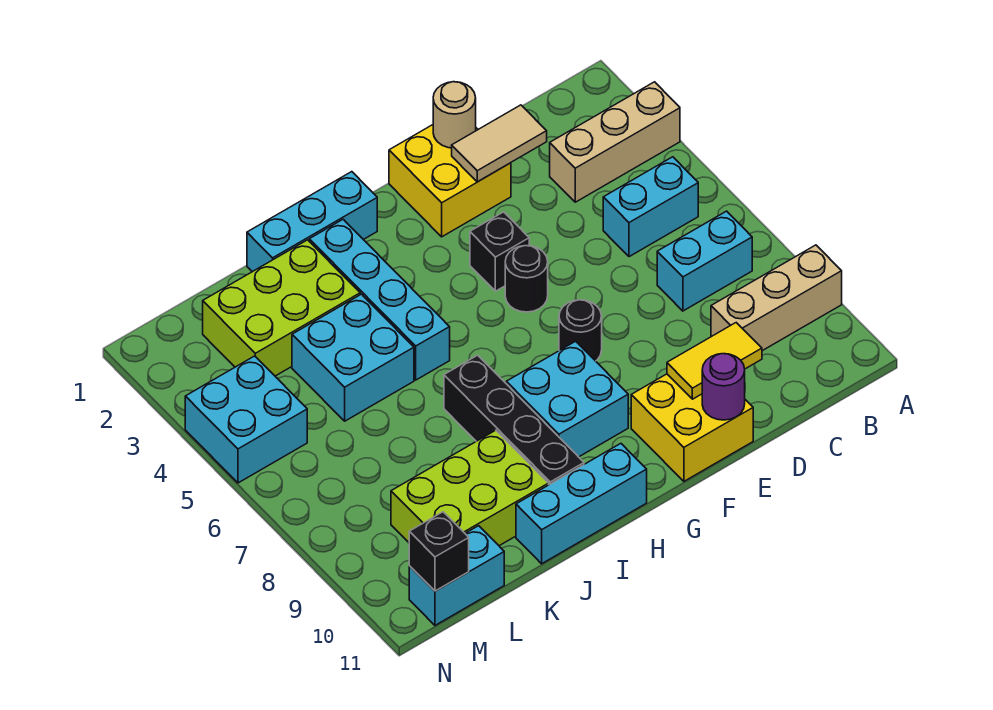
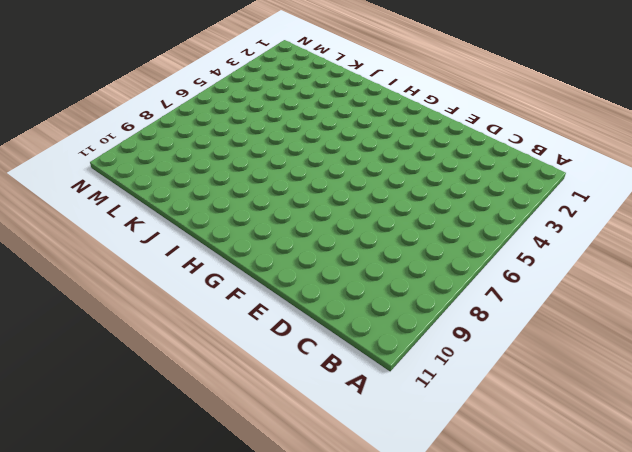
none -> tan 1x3 brick [550,82,680,202]
none -> tan 1x3 brick [711,245,842,351]
none -> cyan 1x2 brick [603,157,698,257]

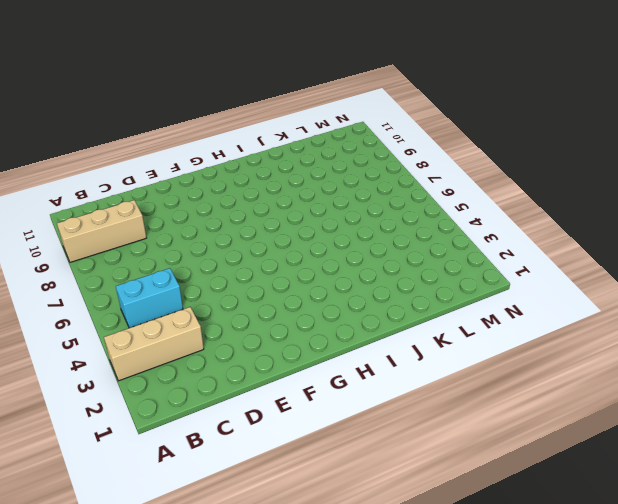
none -> cyan 1x2 brick [657,211,752,311]
none -> yellow 2x2 brick [389,125,511,237]
none -> yellow 2x2 brick [631,374,753,481]

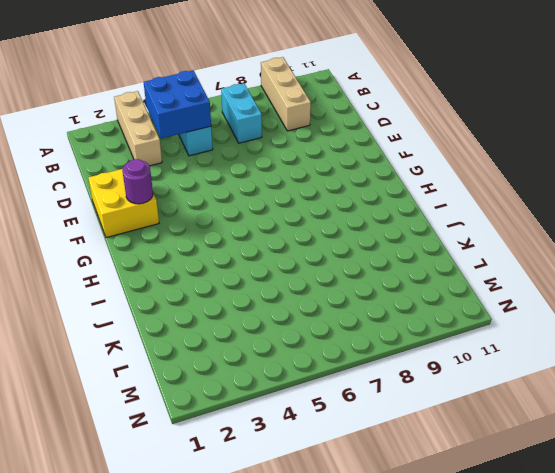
blue 2x2 brick [144,70,211,138] -> none
purple 1x1 round brick [122,159,153,204] -> purple 1x1 round brick moved to [702,354,745,420]
none -> yellow 2x2 brick [631,374,753,481]
none -> black 1x1 brick [470,212,529,291]
none -> black 1x1 round brick [505,246,548,312]

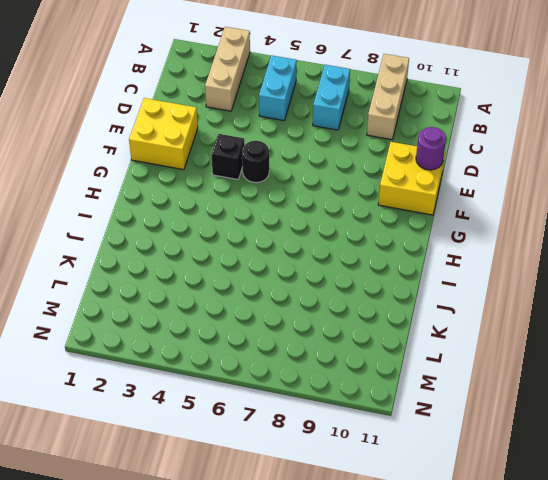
none -> black 1x1 round brick [559,300,602,361]
none -> cyan 2x2 brick [506,341,628,457]
none -> cyan 1x3 brick [247,172,377,272]

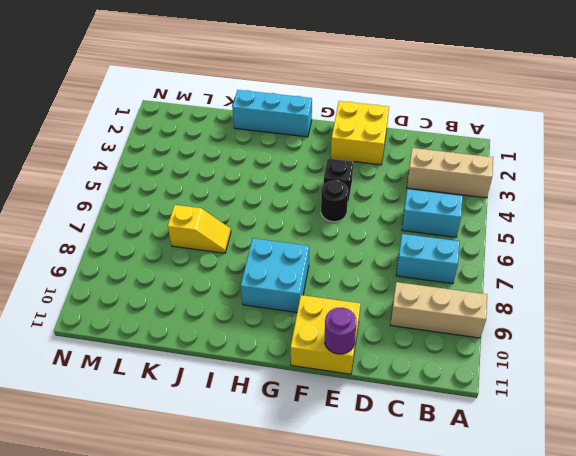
yellow 1x2 slope [168,205,231,253] -> none
none -> black 1x1 round brick [559,300,602,361]
none -> cyan 1x3 brick [516,444,647,564]
none -> cyan 1x4 brick [309,219,450,380]

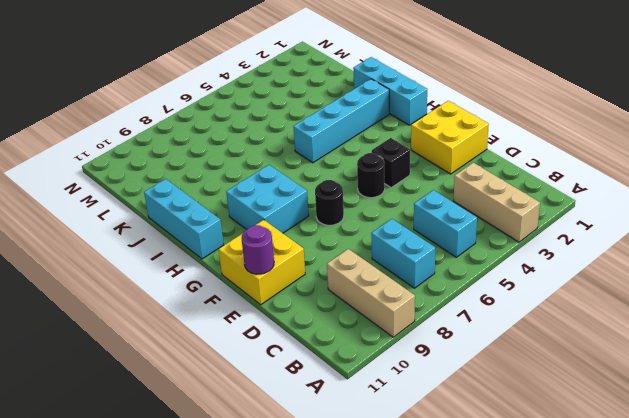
none -> black 1x4 brick [444,355,584,485]
none -> lime 2x3 brick [203,240,360,376]
none -> cyan 2x2 brick [292,294,414,421]

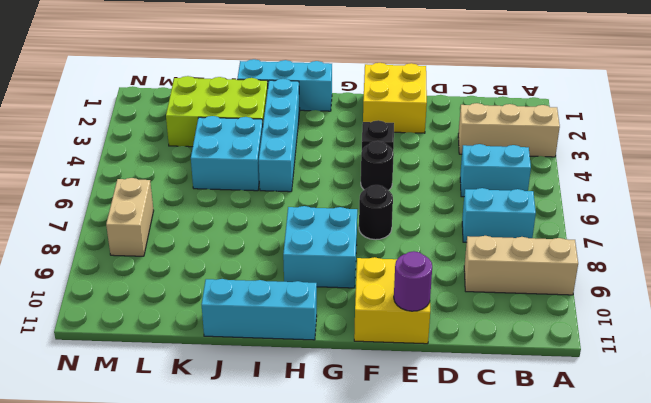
tan 1x2 brick [106,178,154,256] -> none
none -> black 1x4 brick [444,355,584,485]
none -> lime 2x3 brick [391,430,549,546]
none -> cyan 1x2 brick [409,526,504,625]

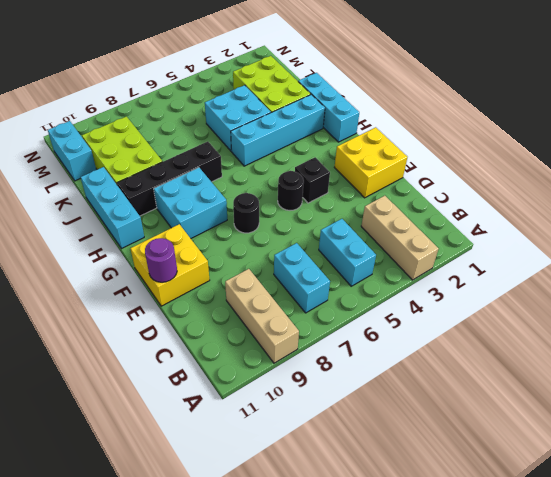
none -> cyan 2x2 brick [185,356,307,483]
none -> tan 1x2 tile [452,105,547,182]
none -> yellow 1x2 tile [667,323,762,399]

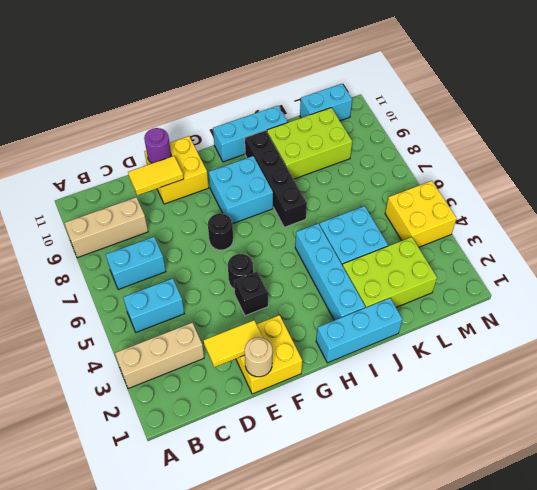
yellow 1x2 tile [203,320,263,367] -> tan 1x2 tile [452,105,547,182]
yellow 2x2 brick [385,181,457,247] -> cyan 2x2 brick [185,356,307,483]
none -> black 1x1 brick [409,512,469,591]

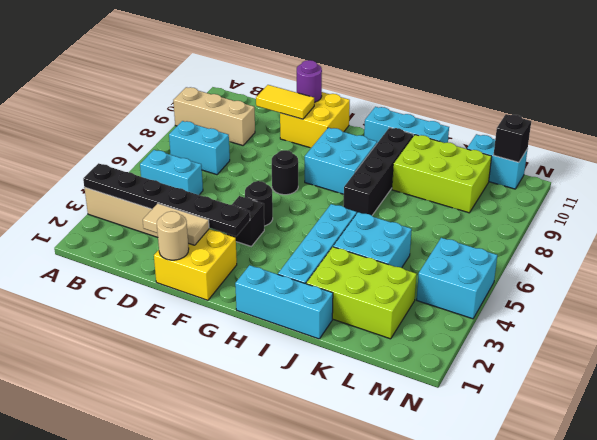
black 1x6 plate [83,163,250,236] -> none

